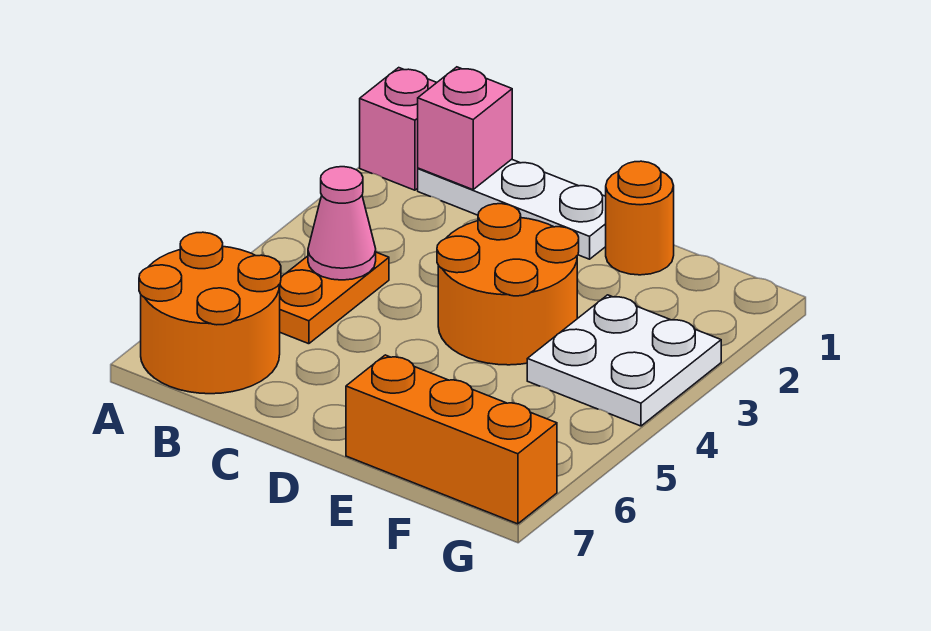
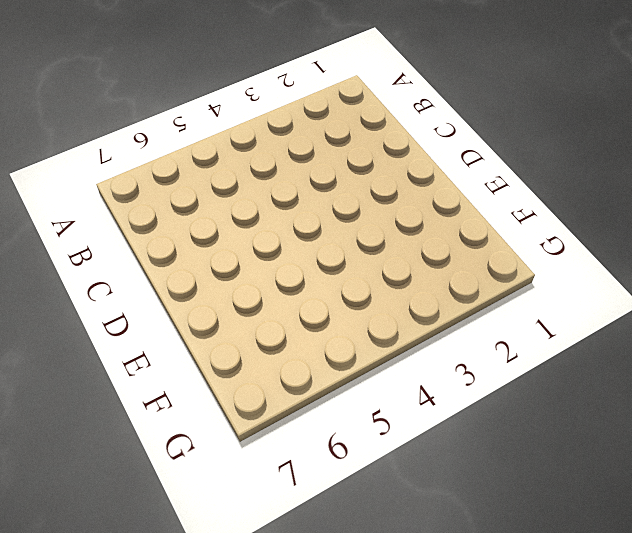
none -> pink 1x1 brick [360,68,437,190]
none -> orange 2x2 round brick [139,232,281,394]

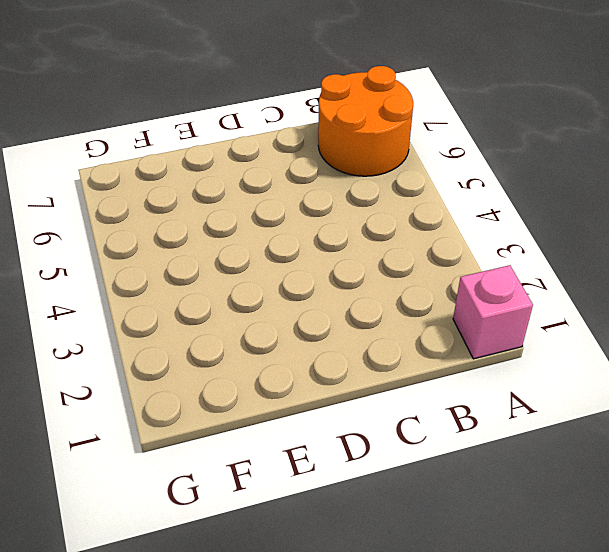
none -> white 1x3 plate [418,159,606,259]
none -> orange 1x2 plate [280,252,389,344]

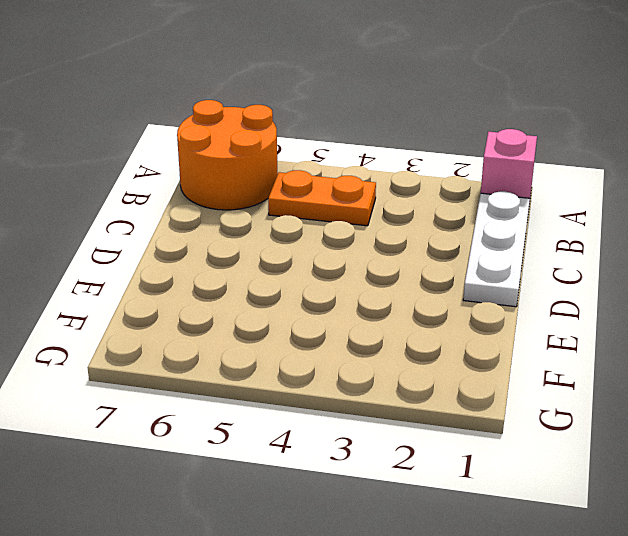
none -> orange 2x2 round brick [437,204,579,365]
none -> orange 1x1 round brick [606,161,674,275]

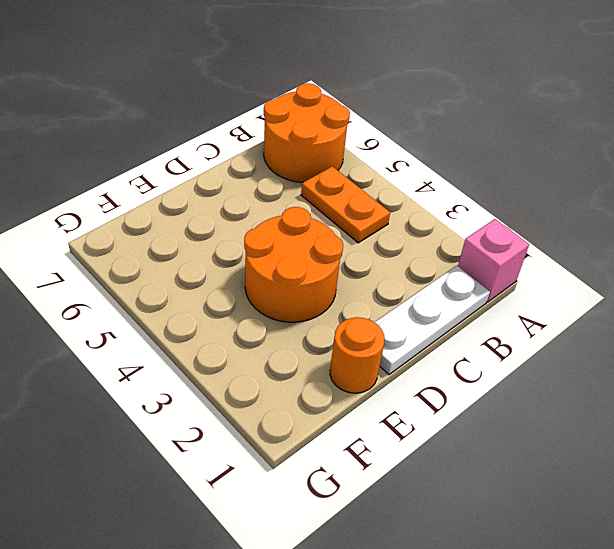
none -> orange 1x3 brick [346,355,557,524]
none -> white 2x2 plate [527,295,721,426]

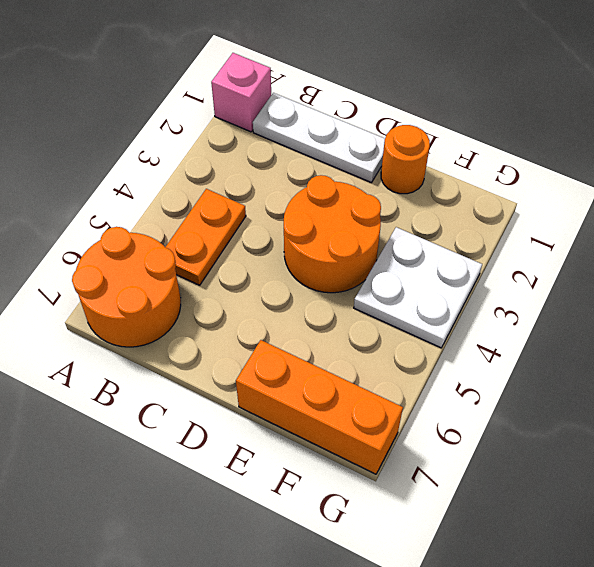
none -> pink 1x1 brick [418,67,512,190]
none -> pink 1x1 cone [308,167,376,280]

